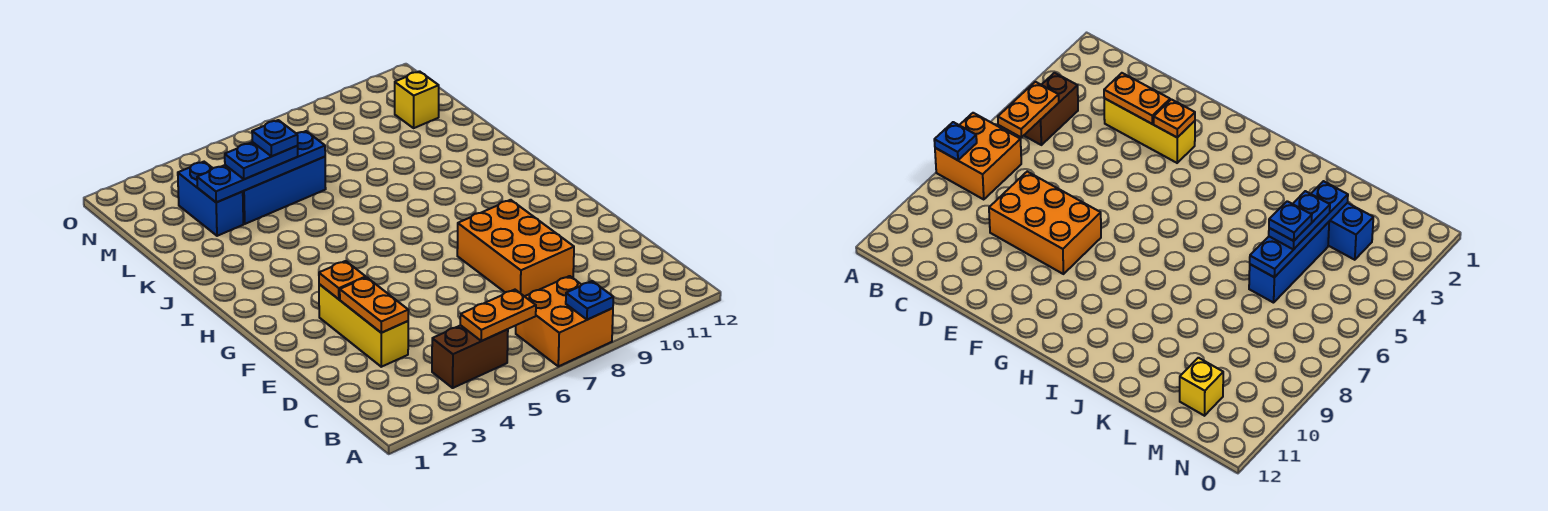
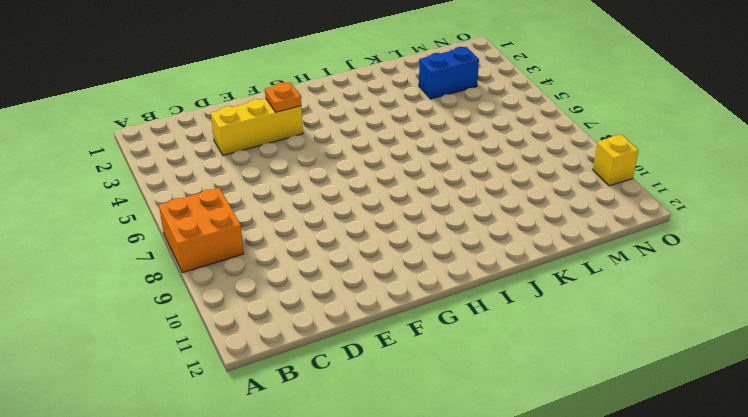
yellow 1x1 brick [593,134,639,186] -> yellow 1x1 brick moved to [395,71,439,128]
none -> brown 1x2 brick [432,325,508,388]
none -> orange 2x3 brick [457,200,574,296]
none -> blue 1x3 brick [243,157,326,224]

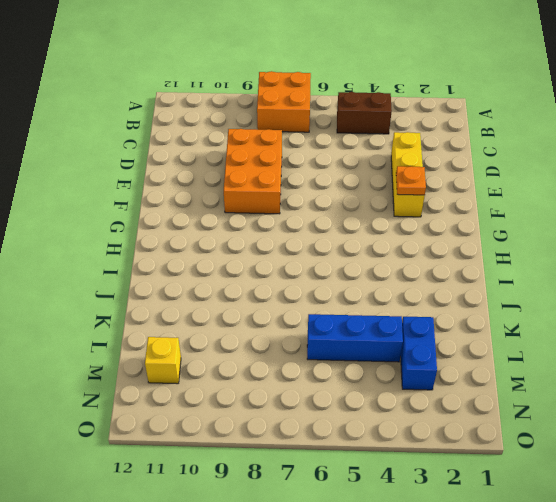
none -> blue 1x1 plate [566,281,613,320]
none -> orange 1x2 plate [460,290,536,341]
none -> orange 1x2 plate [340,277,408,333]

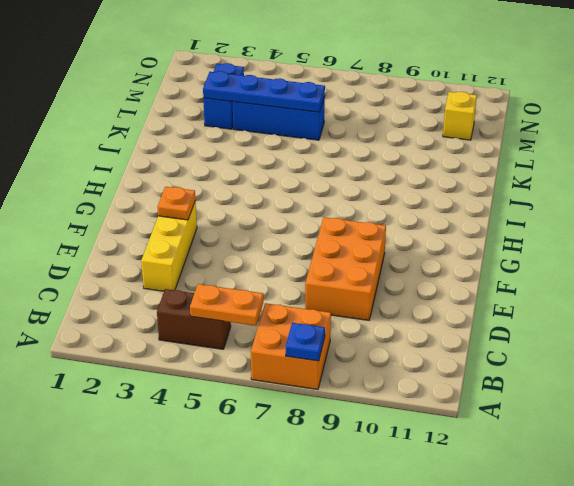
none -> orange 1x2 plate [340,277,408,333]
none -> blue 1x2 plate [225,142,298,179]
none -> blue 1x1 plate [252,120,298,156]

